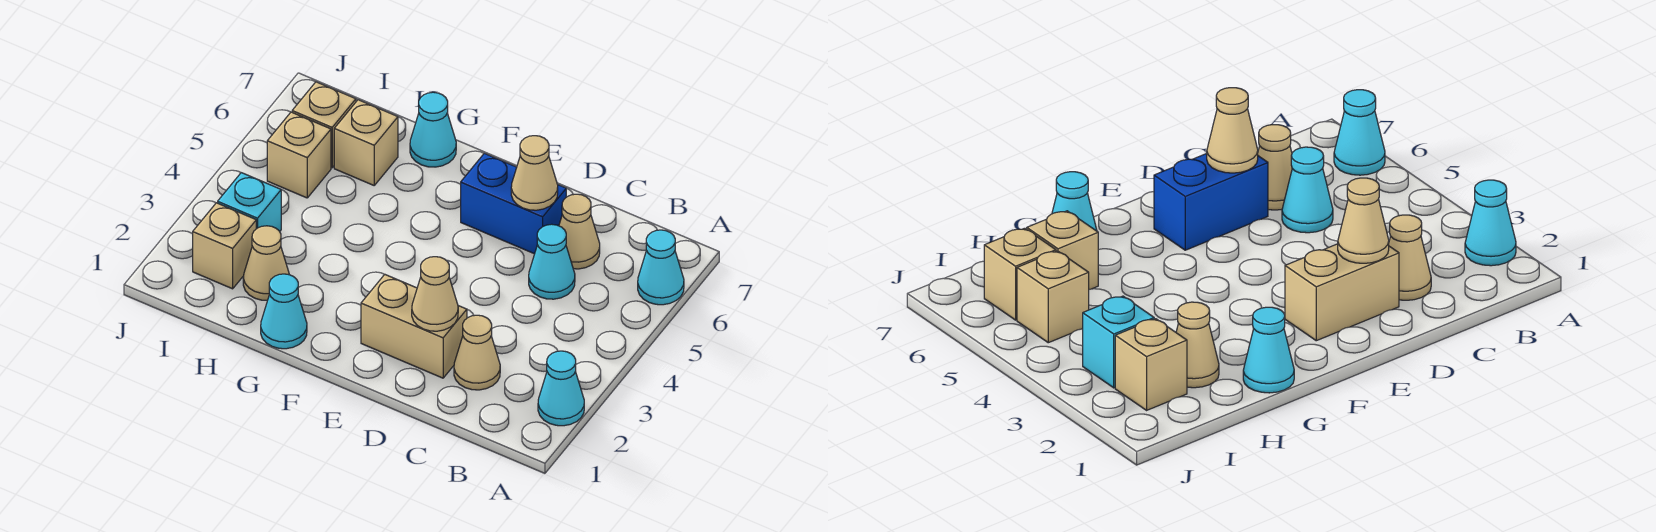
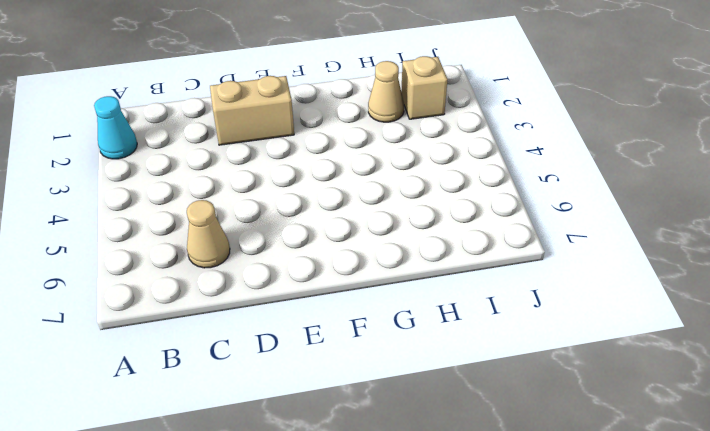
none -> cyan 1x1 cone [638,230,684,305]
none -> tan 1x1 cone [454,315,500,390]
none -> cyan 1x1 cone [529,224,575,299]

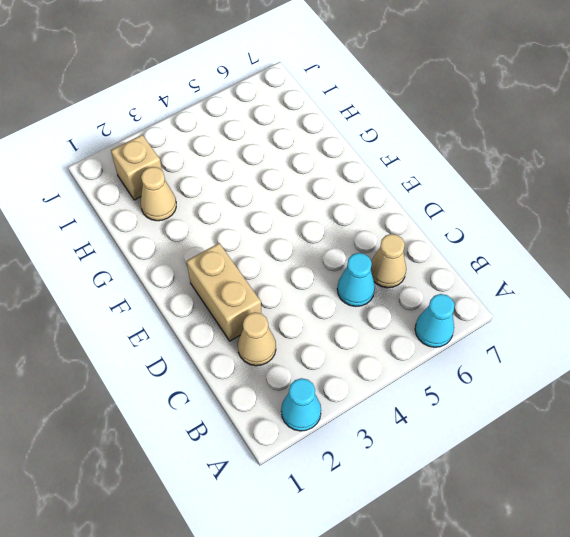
none -> blue 1x2 brick [461,153,566,254]
none -> cyan 1x1 cone [261,274,307,349]
none -> cyan 1x1 cone [410,92,456,167]

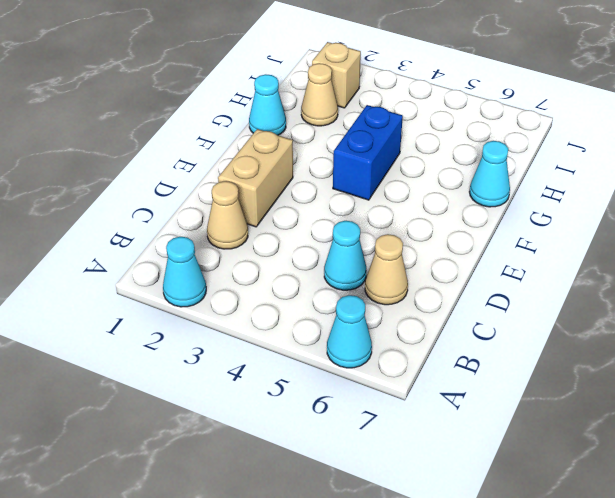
blue 1x2 brick [333,105,403,200] -> blue 1x2 brick moved to [461,153,566,254]
none -> tan 1x1 brick [334,100,398,185]
none -> cyan 1x1 brick [218,173,281,231]
none -> tan 1x1 brick [267,112,331,198]

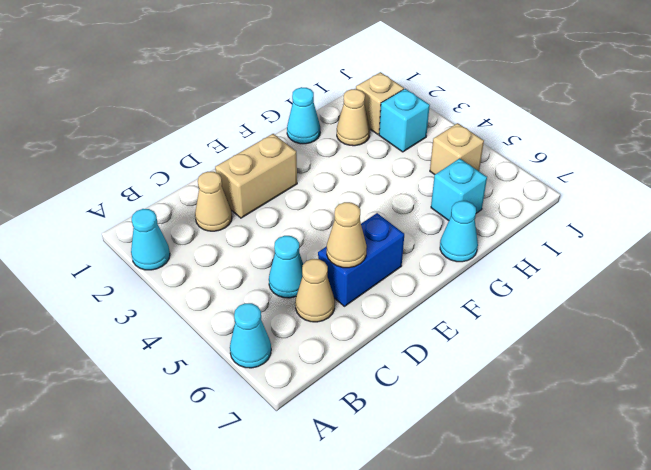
cyan 1x1 brick [431,158,487,221] -> tan 1x1 brick [334,100,398,185]
none -> tan 1x1 brick [292,82,356,168]
none -> tan 1x1 cone [412,257,458,331]

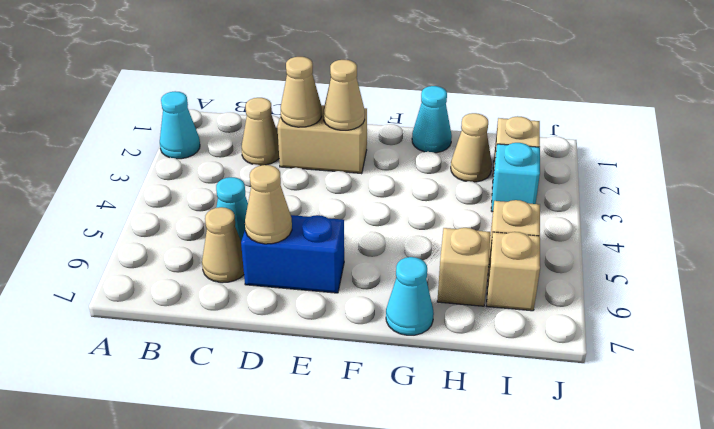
tan 1x1 cone [324,60,365,130] -> none
none -> cyan 1x1 cone [638,230,684,305]

